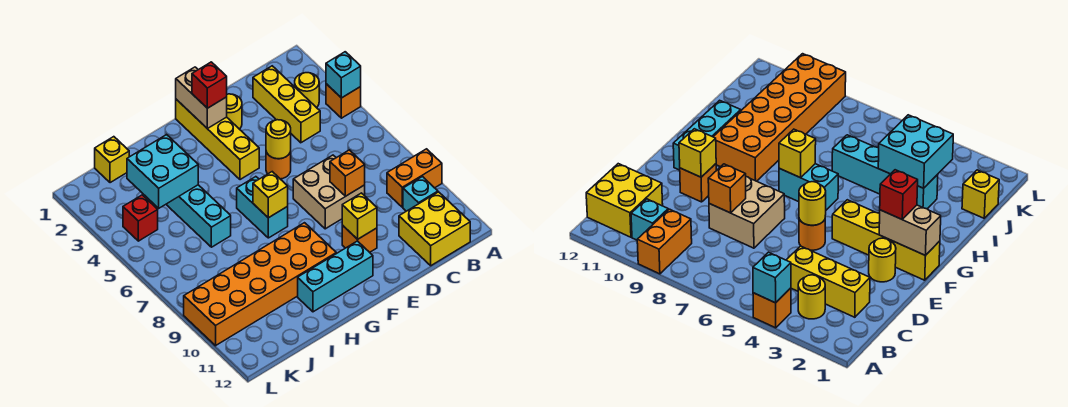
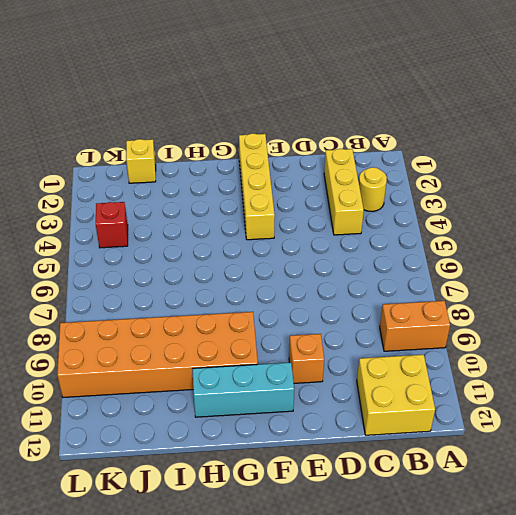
none -> orange 1x1 brick [326,84,361,118]
none -> cyan 1x1 brick [403,177,438,211]
none -> tan 2x2 brick [293,155,365,229]

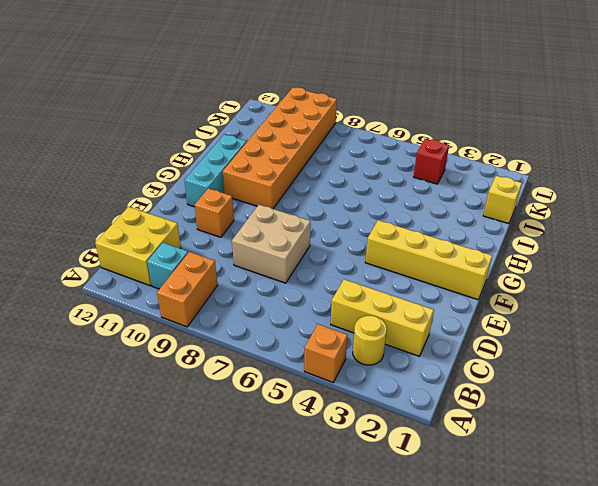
none -> yellow 1x1 round brick [227,94,242,129]
none -> orange 1x1 round brick [266,151,291,179]
none -> cyan 1x2 brick [237,177,288,238]

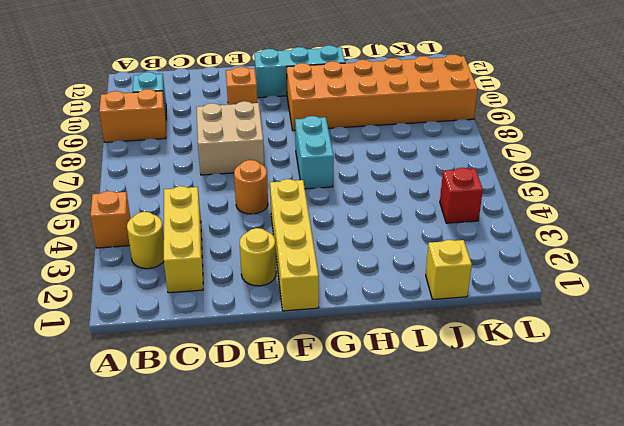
none -> yellow 2x2 brick [399,192,470,266]
none -> cyan 1x4 brick [166,185,231,247]
none -> cyan 1x1 brick [326,52,361,98]

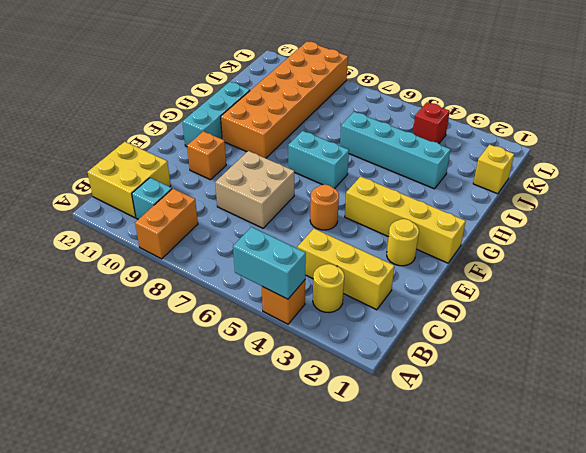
cyan 1x2 brick [233,227,306,299] -> cyan 1x1 brick [326,52,361,98]
none -> orange 1x1 brick [330,150,365,196]
none -> yellow 1x1 round brick [266,120,291,159]
none -> yellow 1x1 brick [342,193,377,239]

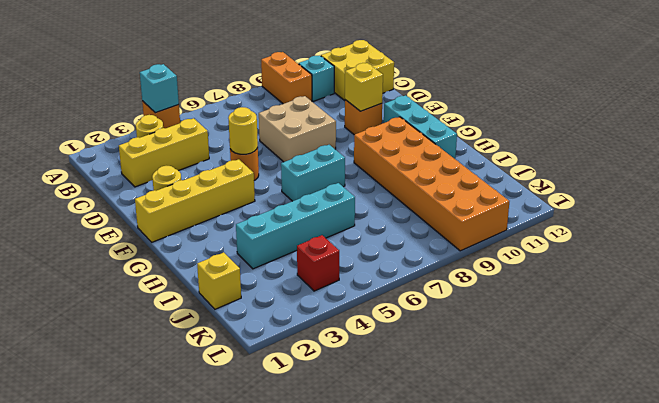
none -> orange 1x1 brick [330,150,365,196]
none -> tan 1x2 brick [176,67,227,129]
none -> yellow 1x1 brick [253,172,288,218]

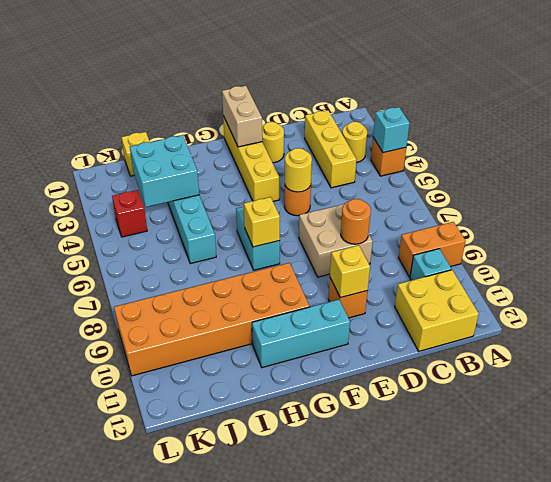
orange 1x1 round brick [341,199,371,244] -> orange 1x1 brick [330,150,365,196]
none -> red 1x1 brick [192,62,227,108]

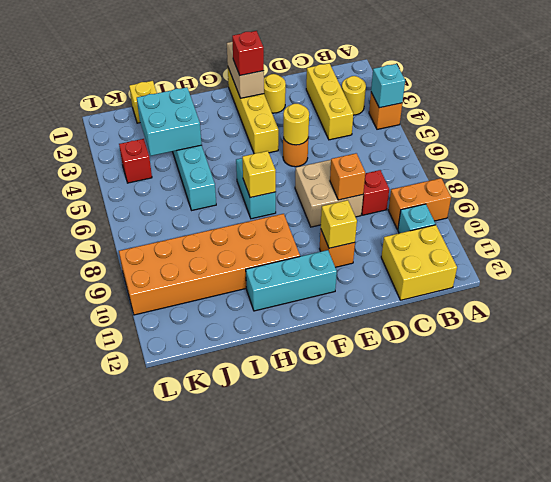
red 1x1 brick [361,170,389,215] -> none

